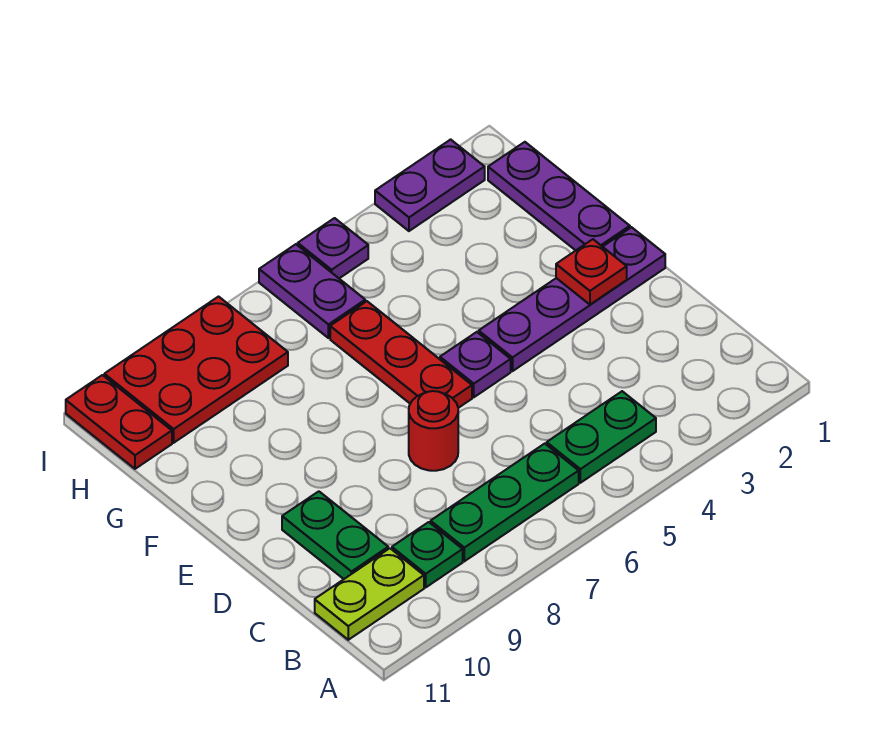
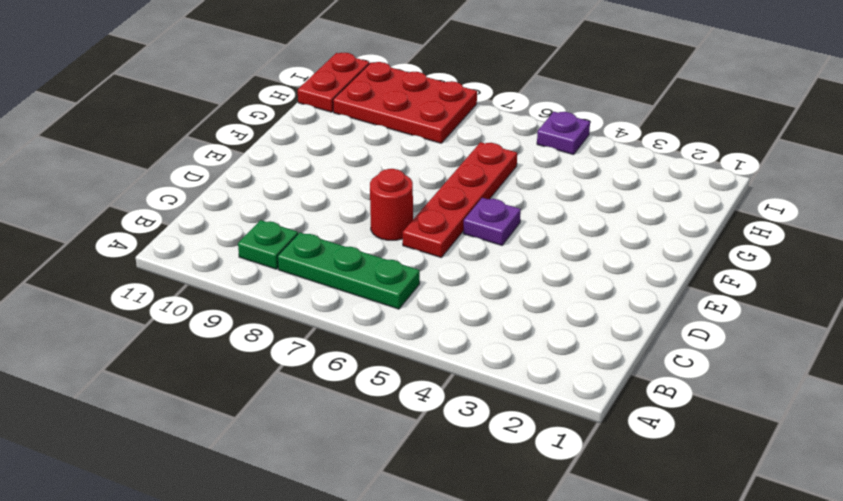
red 1x4 plate [403,142,517,257] -> red 1x3 plate [330,301,472,408]
none -> green 1x2 plate [547,391,656,483]
none -> lime 1x2 plate [315,548,424,640]
none -> green 1x2 plate [282,491,388,579]

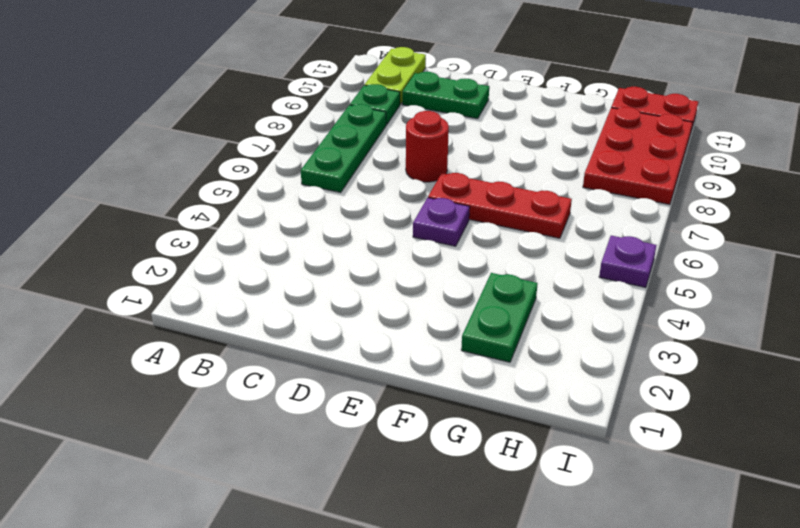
green 1x2 plate [461,273,538,362] -> green 1x2 plate moved to [547,391,656,483]
none -> purple 1x4 plate [479,227,665,371]
none -> purple 1x3 plate [488,142,630,250]
none -> purple 1x2 plate [259,244,365,338]

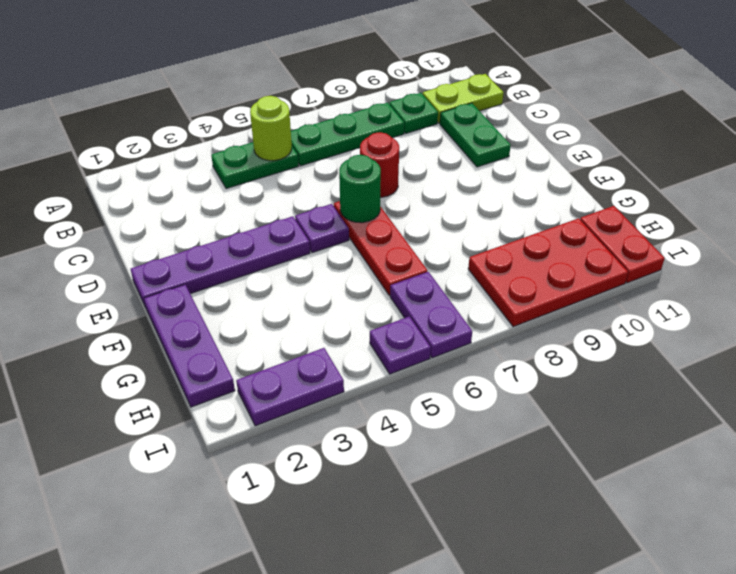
lime 1x1 round brick [250,96,292,161] -> none
green 1x1 round brick [339,155,381,223] -> none
none -> red 1x1 plate [556,239,627,305]

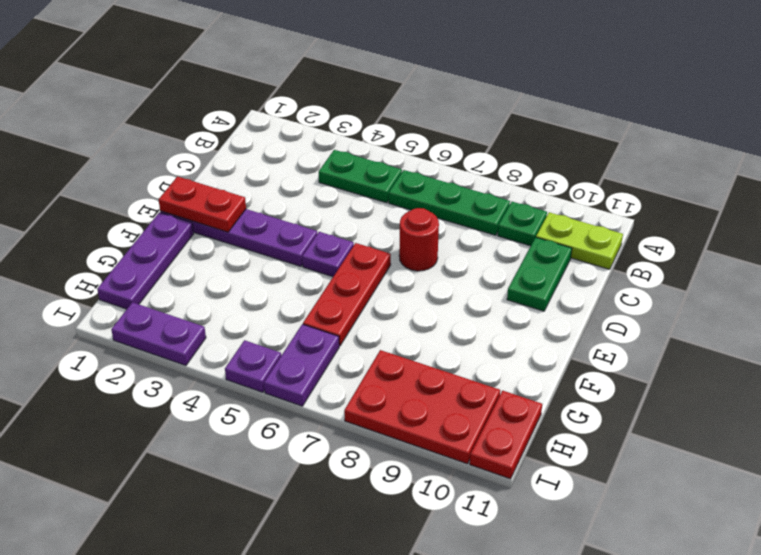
red 1x2 plate [159,177,246,232] -> red 1x1 plate [556,239,627,305]

